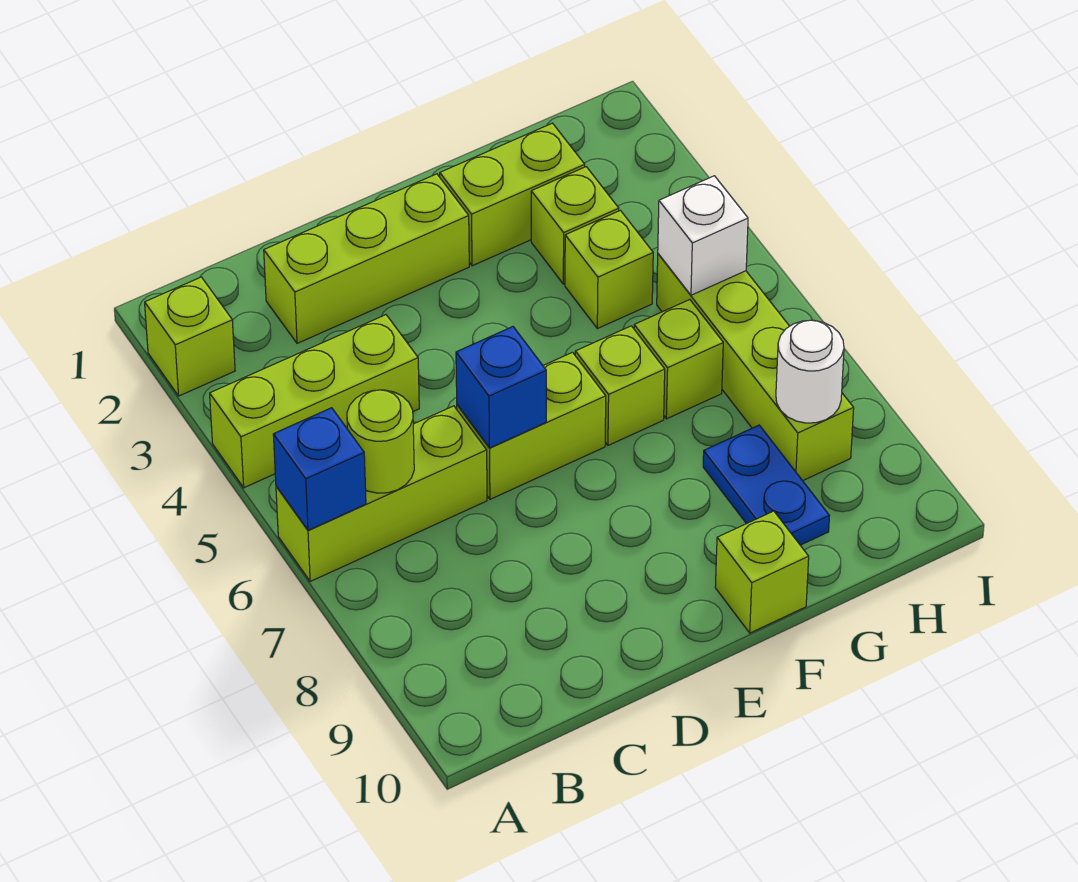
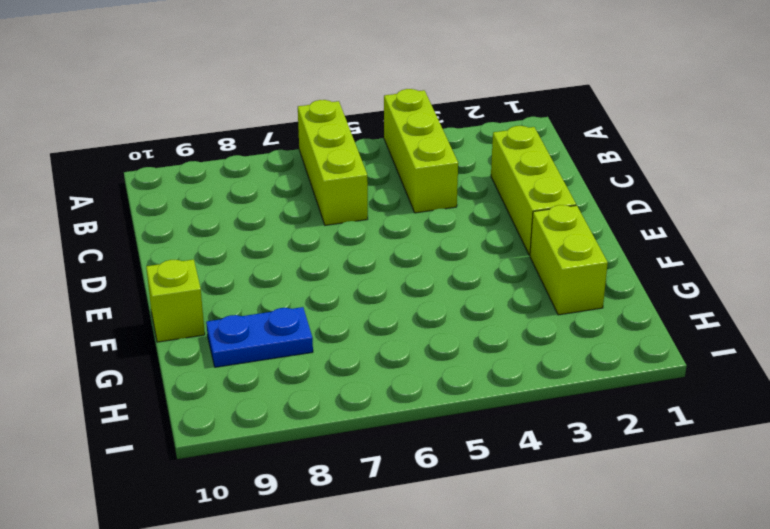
none -> lime 1x1 brick [145,277,235,396]
none -> lime 1x2 brick [457,352,606,499]
none -> lime 1x1 brick [575,326,665,445]

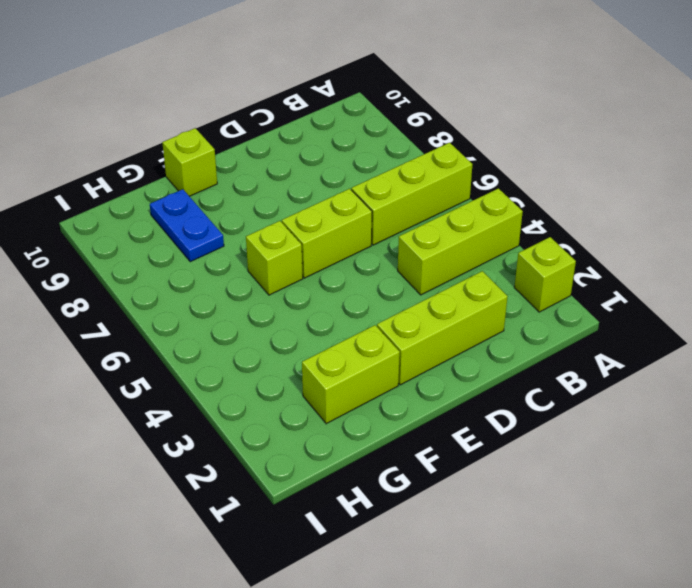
none -> lime 1x1 brick [531,167,619,284]
none -> lime 1x1 brick [565,210,653,329]
none -> lime 1x1 brick [634,300,723,419]

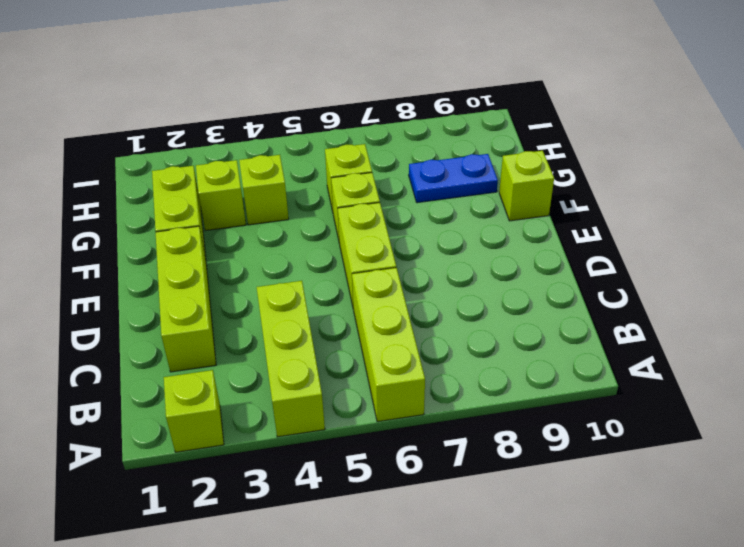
none -> lime 1x4 brick [657,254,854,481]
none -> blue 1x1 brick [273,408,366,530]
none -> lime 1x1 round brick [347,390,414,493]

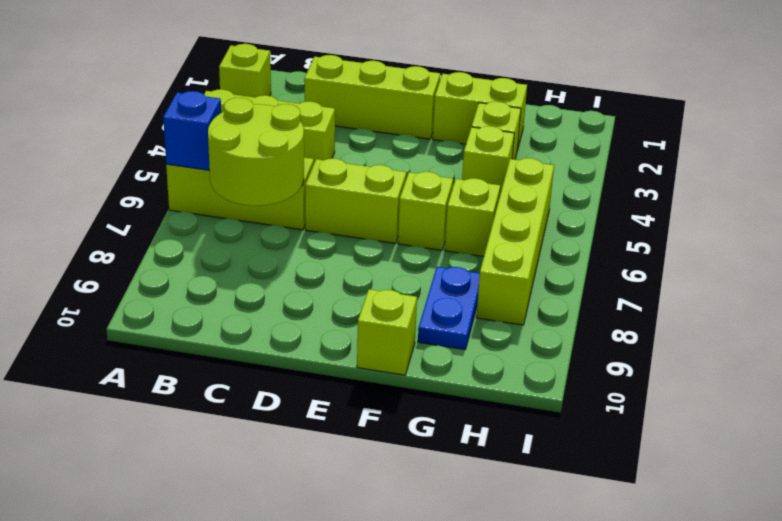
lime 2x2 round brick [208,98,304,206] -> lime 1x1 round brick [347,390,414,493]
none -> blue 1x1 brick [456,327,546,448]
none -> white 1x1 brick [658,176,748,295]
none -> white 1x1 round brick [776,320,844,423]

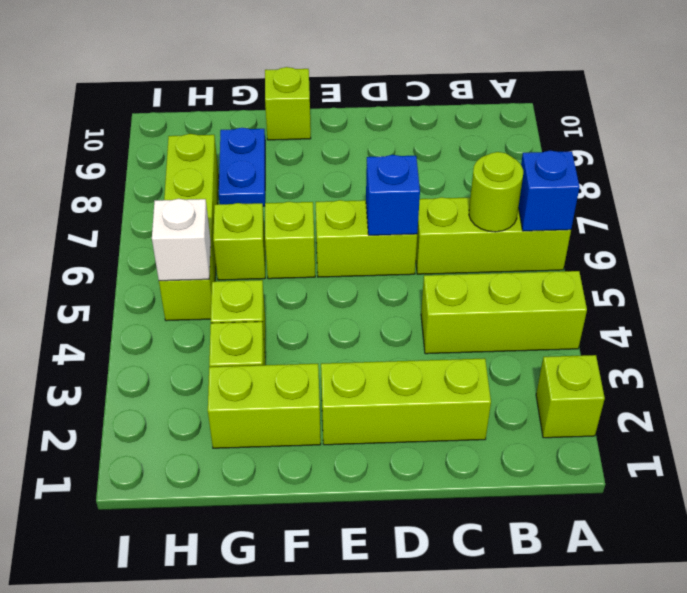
none -> white 1x1 round brick [776,320,844,423]

